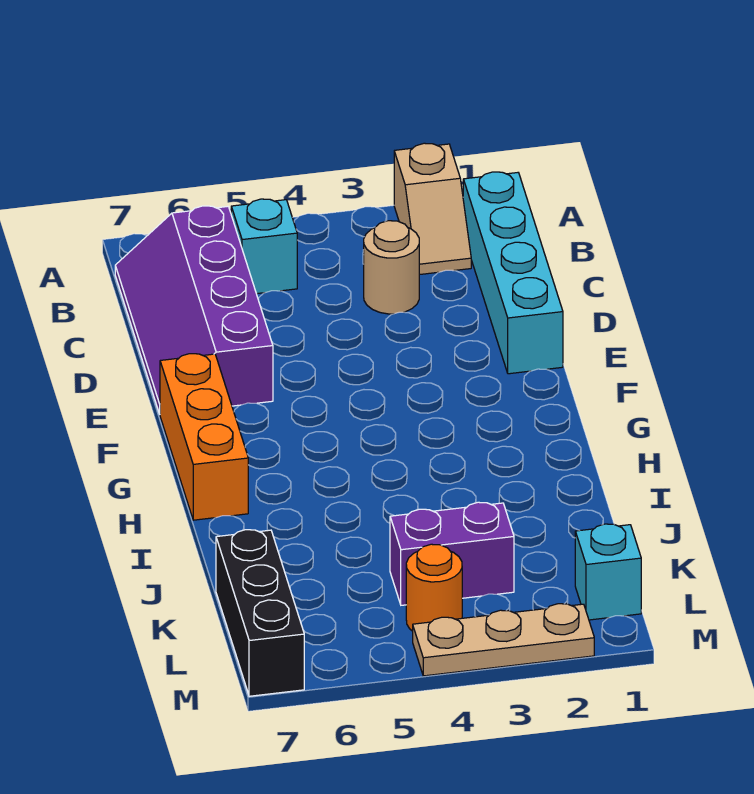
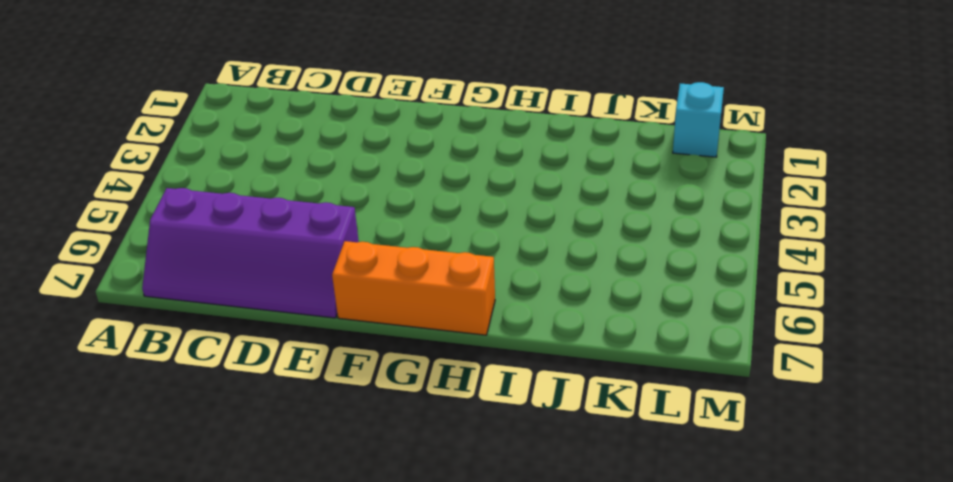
none -> tan 1x2 slope [394,143,471,275]
none -> cyan 1x4 brick [463,172,563,374]

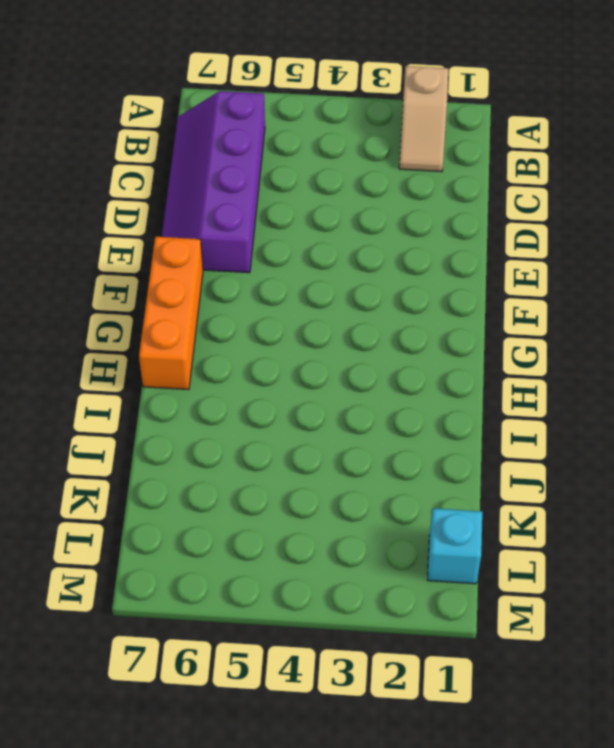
none -> cyan 1x4 brick [463,172,563,374]
none -> cyan 1x1 brick [231,199,297,294]

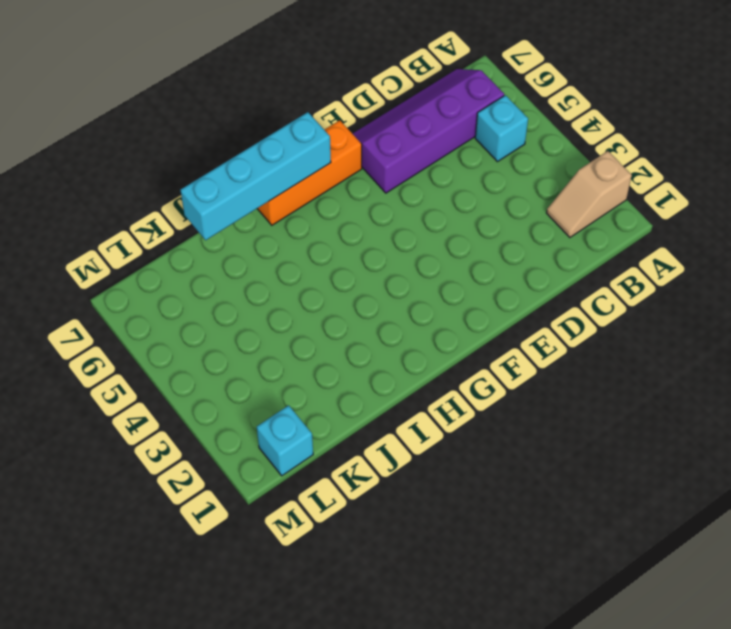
cyan 1x4 brick [181,112,331,240] -> cyan 1x4 brick moved to [463,172,563,374]
none -> tan 1x1 round brick [364,221,419,314]
none -> purple 1x2 brick [390,502,514,605]

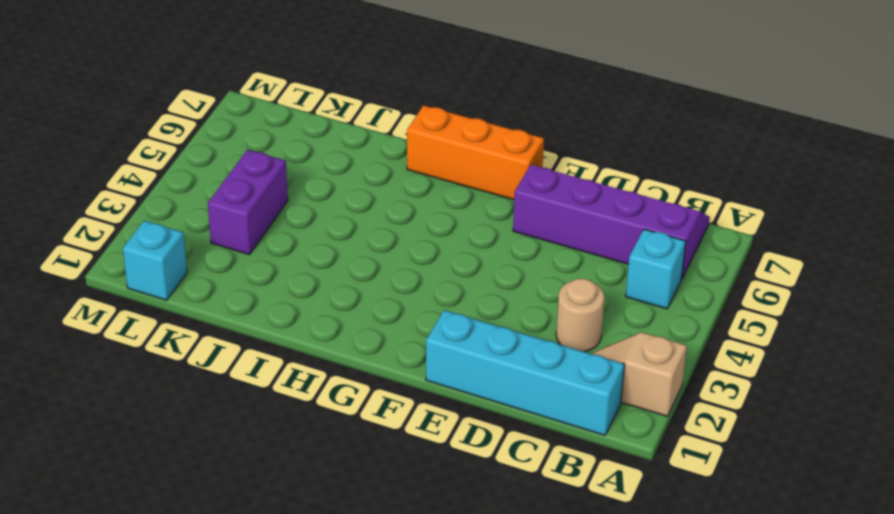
none -> black 1x3 brick [216,530,304,696]
none -> orange 1x1 round brick [406,544,462,631]

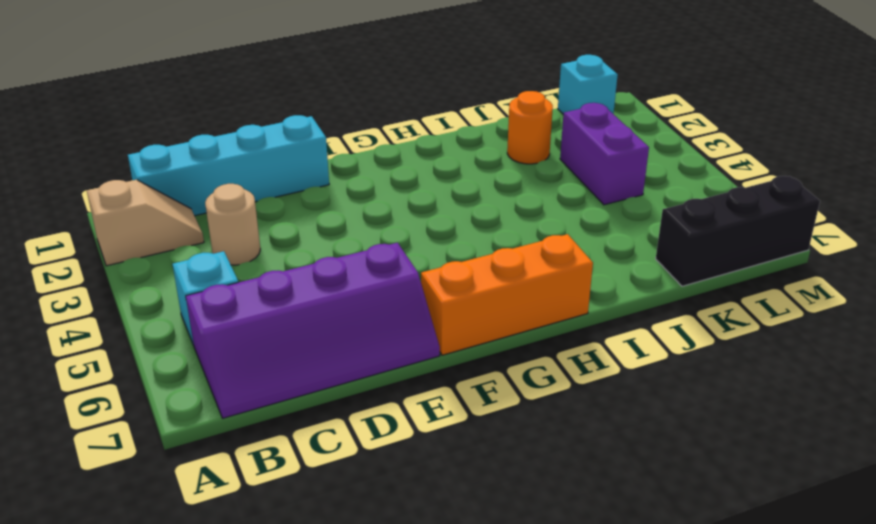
orange 1x1 round brick [507,91,553,164] -> orange 1x1 round brick moved to [406,544,462,631]
none -> tan 1x3 plate [413,604,594,676]

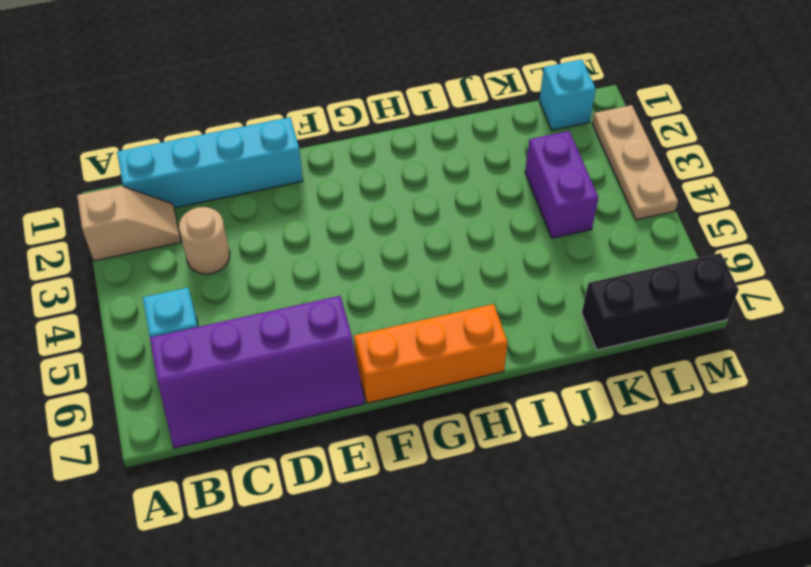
none -> orange 1x1 round brick [406,544,462,631]

